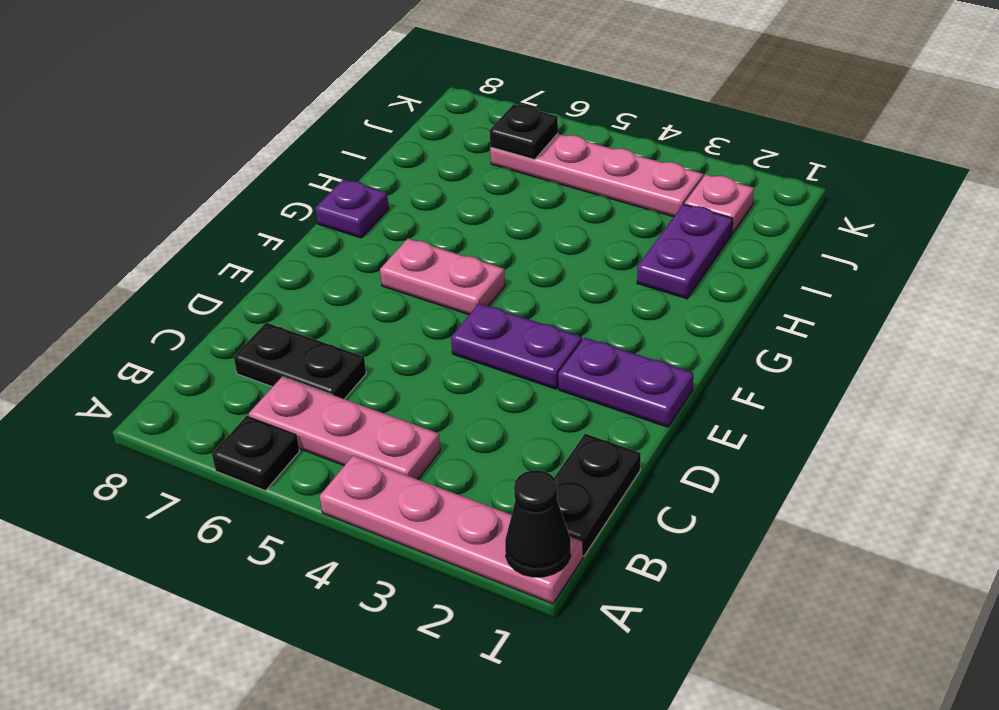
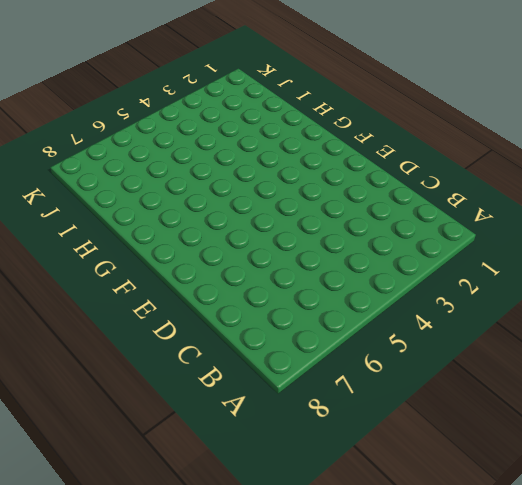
none -> pink 1x4 plate [320,455,583,604]
none -> black 1x1 plate [212,416,300,491]
none -> black 1x2 plate [554,434,641,556]

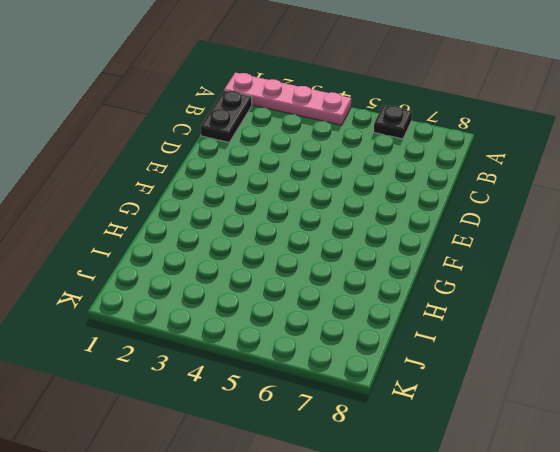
none -> pink 1x3 plate [249,377,440,479]
none -> black 1x2 plate [234,323,366,399]
none -> purple 1x2 plate [558,338,693,427]

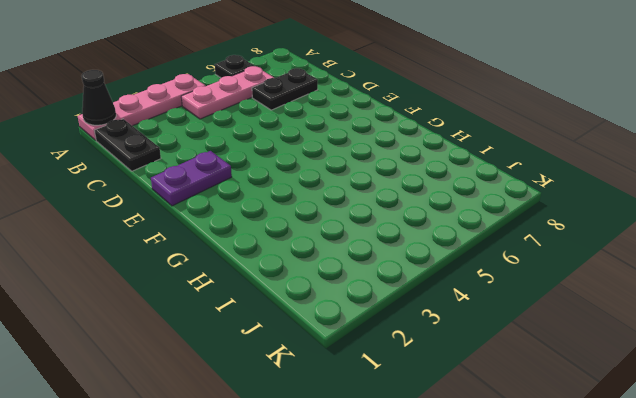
none -> purple 1x2 plate [451,303,582,389]
none -> pink 1x2 plate [380,238,505,315]
none -> purple 1x1 plate [315,179,389,238]

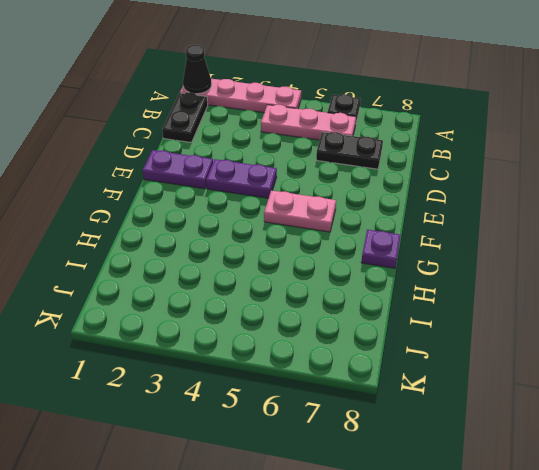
none -> purple 1x2 plate [637,204,733,299]
none -> pink 1x1 plate [685,175,754,234]
none -> pink 1x4 plate [490,134,703,217]

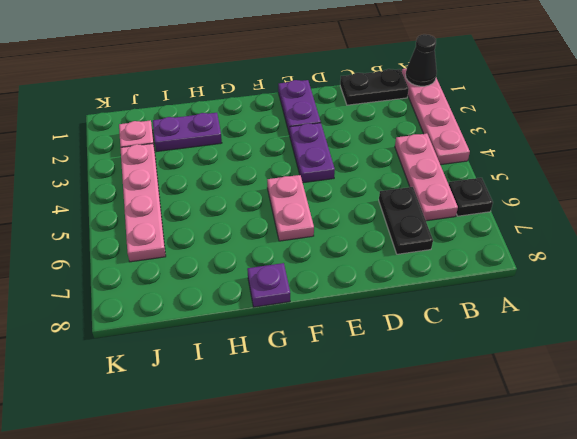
none -> black 1x1 plate [489,104,558,160]

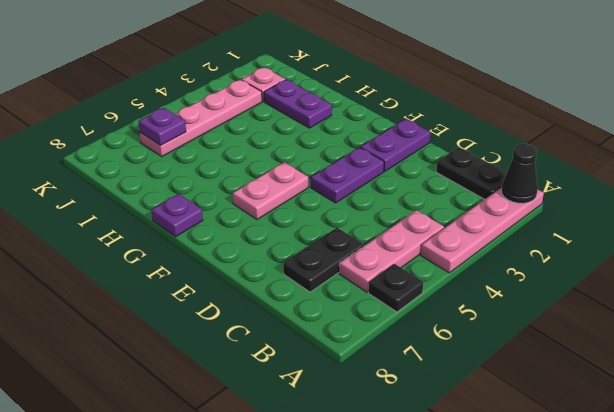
purple 1x1 plate [138,108,186,145] -> black 1x1 plate [489,104,558,160]

